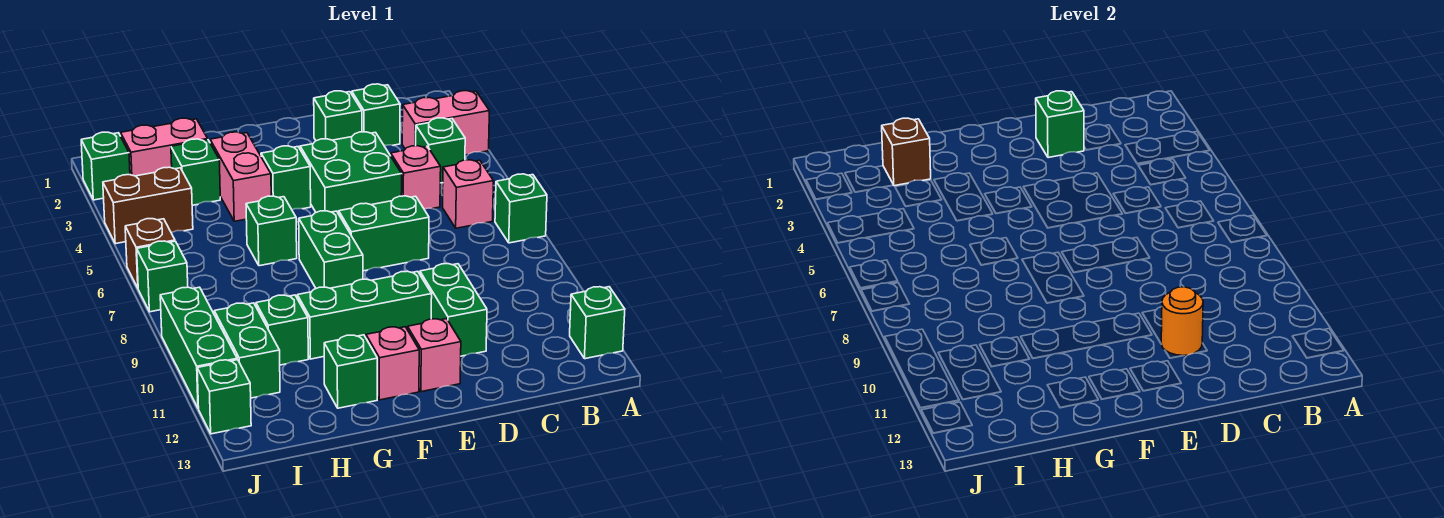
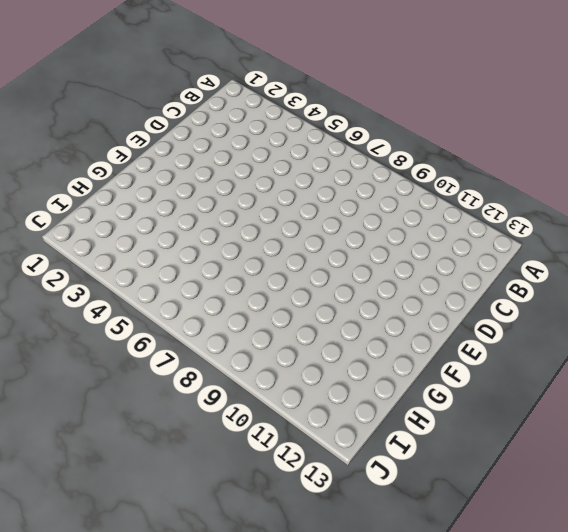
none -> pink 1x2 brick [402,91,489,155]
none -> green 1x1 brick [495,174,547,243]
none -> green 1x1 brick [570,287,625,359]
none -> green 1x1 brick [416,118,465,183]

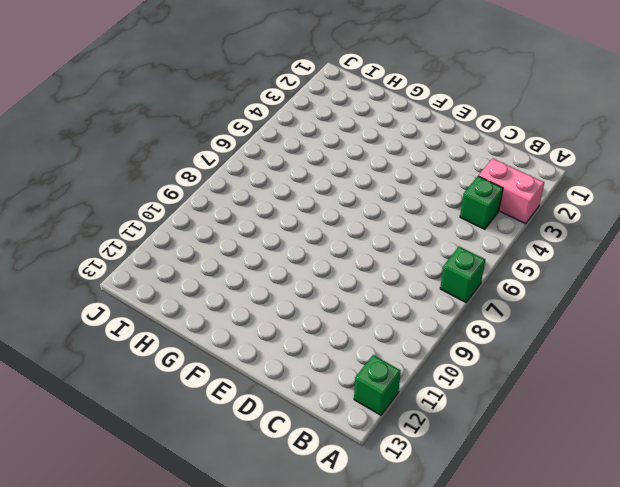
none -> pink 1x1 brick [443,160,493,228]
none -> green 1x1 brick [352,84,400,145]
none -> pink 1x1 brick [391,146,441,209]
none -> green 1x1 brick [314,91,362,141]

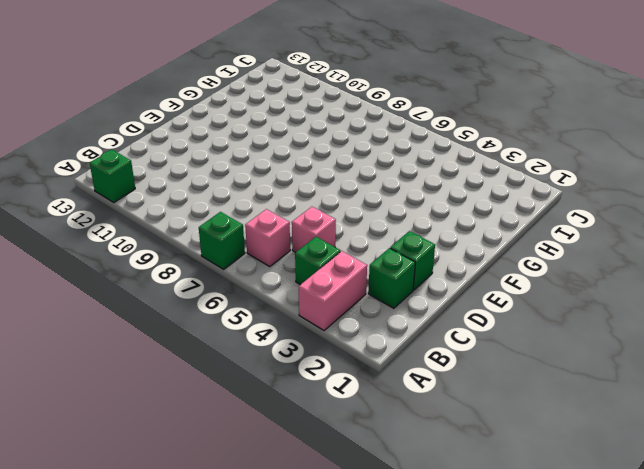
none -> green 2x2 brick [300,132,402,214]
none -> green 1x2 brick [339,196,429,271]
none -> green 1x2 brick [420,264,487,356]
none -> green 1x3 brick [297,271,432,359]

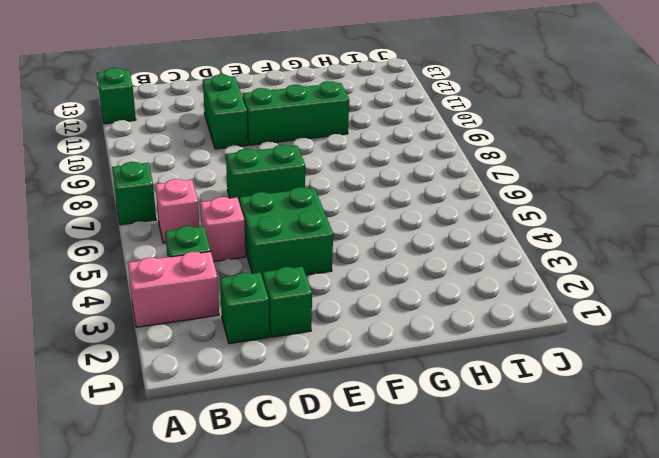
none -> pink 1x1 brick [407,319,461,392]
none -> green 1x1 brick [261,146,311,210]
none -> green 1x2 brick [299,211,363,288]
none -> pink 1x1 brick [366,327,419,400]

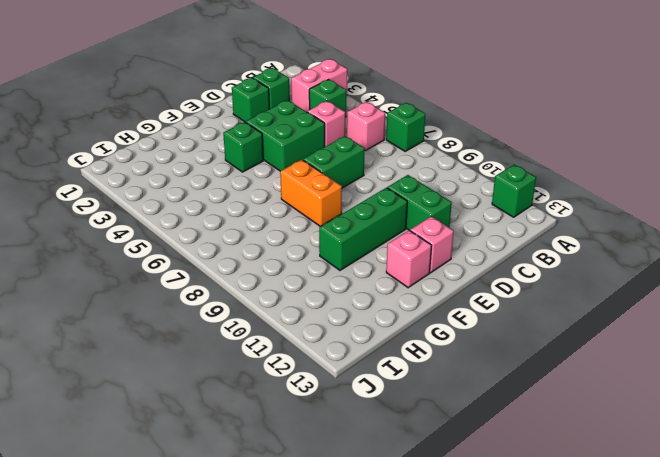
orange 1x2 brick [280,160,342,227] -> green 1x2 brick [299,211,363,288]
none -> pink 1x2 brick [210,132,271,221]
none -> green 1x1 brick [246,196,297,266]
none -> green 1x1 brick [324,335,377,408]
none -> pink 1x2 brick [121,118,208,176]

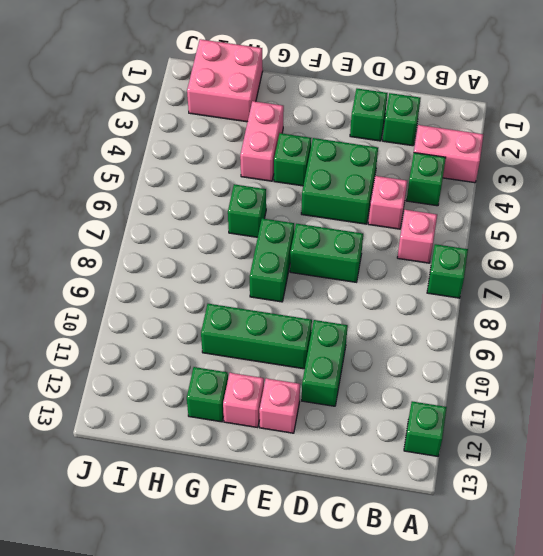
pink 2x2 brick [187,39,263,122] -> pink 1x2 brick [121,118,208,176]
none -> green 1x1 brick [171,139,220,205]
none -> green 1x1 brick [256,295,308,365]
none -> brown 1x2 brick [103,167,193,244]
none -> green 1x2 brick [214,303,280,398]

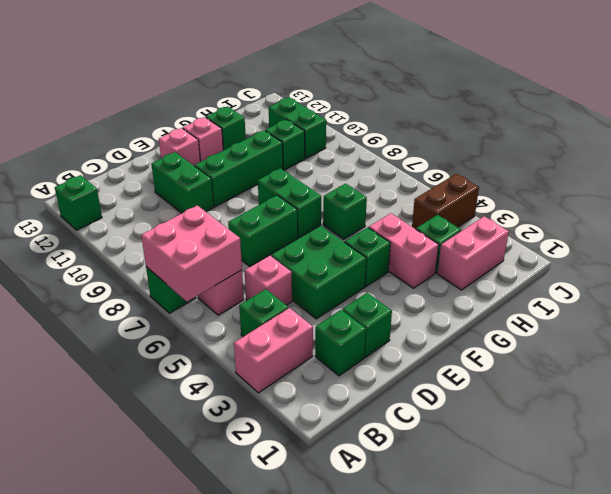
pink 2x2 brick [141,205,242,302] -> none
none -> green 1x1 brick [81,132,130,200]
none -> brown 1x1 brick [125,219,175,288]
none -> green 1x1 brick [137,241,188,312]
none -> green 1x3 brick [160,287,237,409]

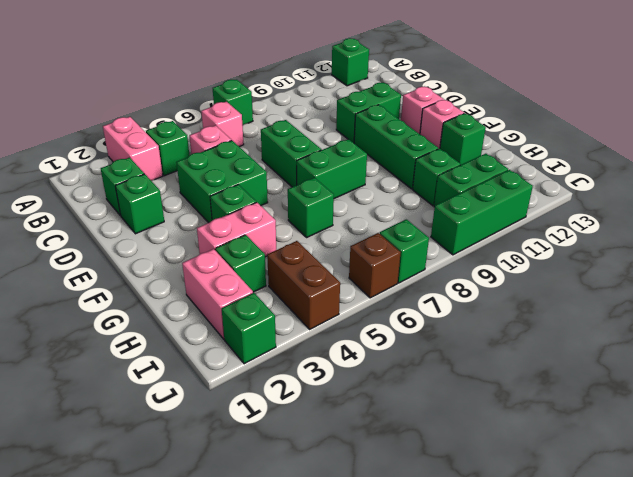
none -> green 1x1 brick [197,360,251,434]
none -> green 1x1 brick [1036,91,1084,158]
none -> orange 1x1 round brick [1161,287,1203,356]
none -> brown 1x1 brick [882,118,931,186]

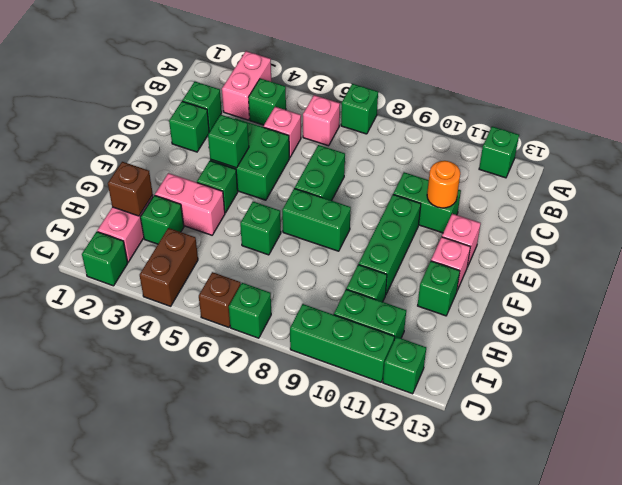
green 1x1 brick [208,115,249,168] -> green 1x1 brick moved to [1036,91,1084,158]

